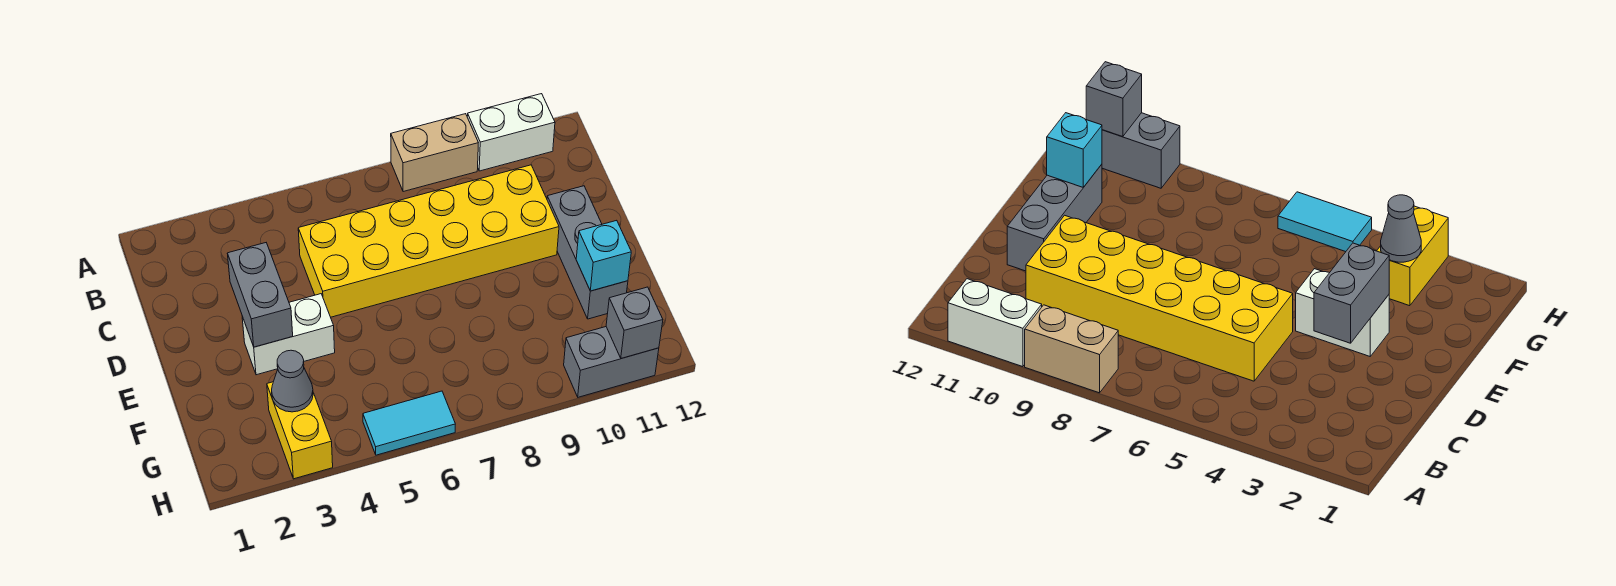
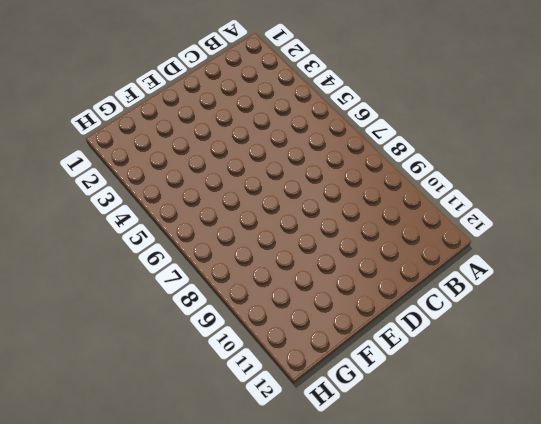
none -> tan 1x2 brick [391,114,478,192]
none -> white 1x2 brick [467,94,555,171]
none -> yellow 2x6 brick [298,165,559,317]

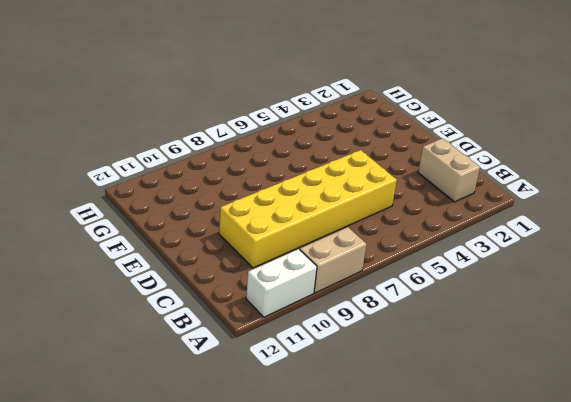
tan 1x2 brick [418,138,480,202] -> none
none -> grey 1x3 brick [547,186,628,319]
none -> white 1x2 brick [242,294,335,375]
none -> yellow 1x2 brick [267,382,333,479]

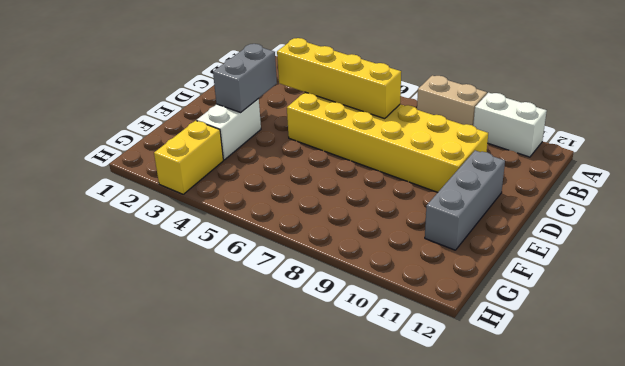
yellow 1x4 brick [277,38,401,119] -> none
white 1x2 brick [197,99,261,160] -> white 1x2 brick turned to [242,294,335,375]
none -> cyan 1x2 tile [363,391,455,455]
none -> grey 1x2 brick [564,327,659,397]
none -> cyan 1x1 brick [576,220,631,291]

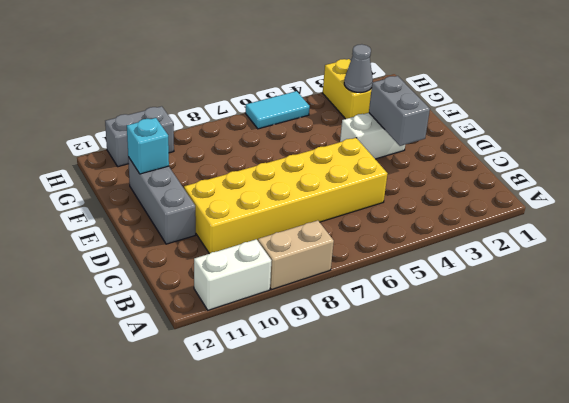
none -> grey 1x1 brick [606,287,663,359]

